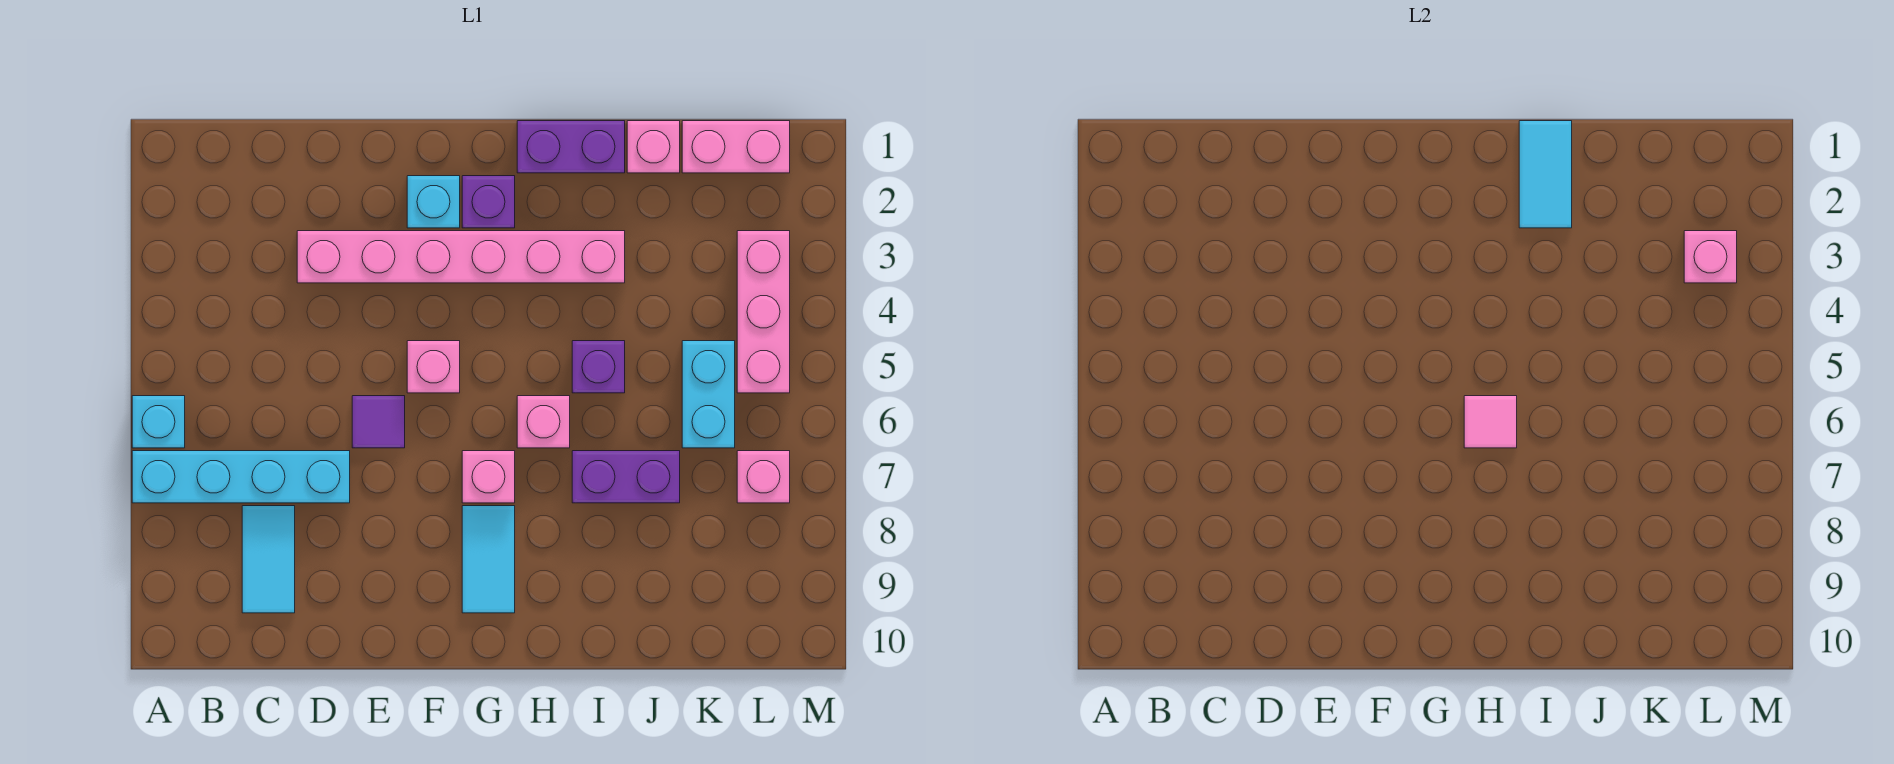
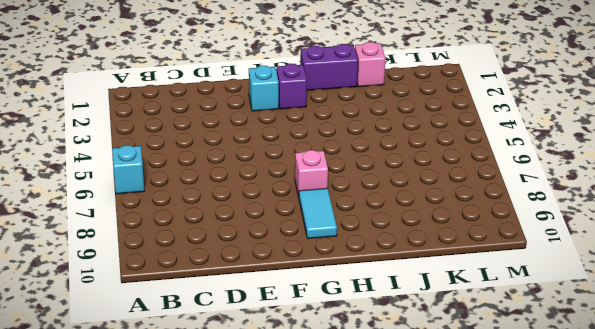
none -> cyan 1x4 brick [132,451,350,503]
none -> cyan 1x2 tile [242,506,295,613]
none -> pink 1x6 brick [297,231,625,283]

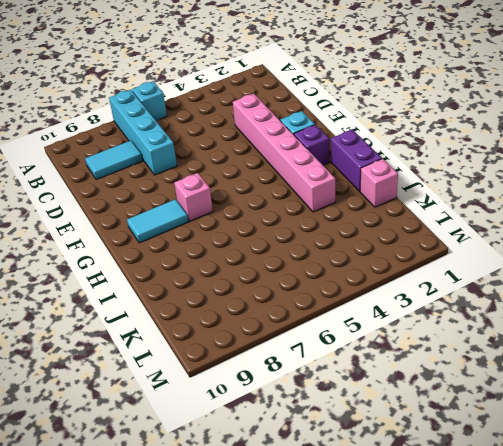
none -> purple 1x1 tile [352,396,405,448]
none -> pink 1x1 brick [407,341,460,393]
none -> pink 1x1 brick [517,396,570,448]

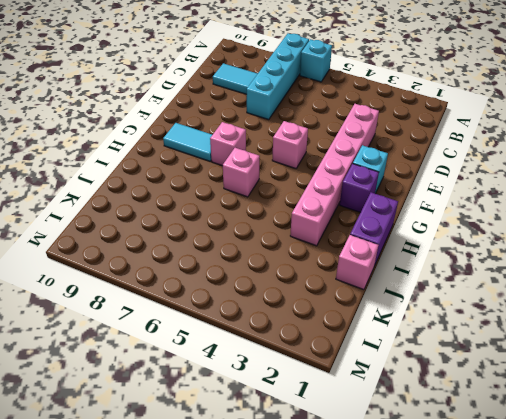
none -> purple 1x1 tile [352,396,405,448]
none -> purple 1x1 brick [572,341,625,393]
none -> purple 1x2 brick [572,451,680,503]

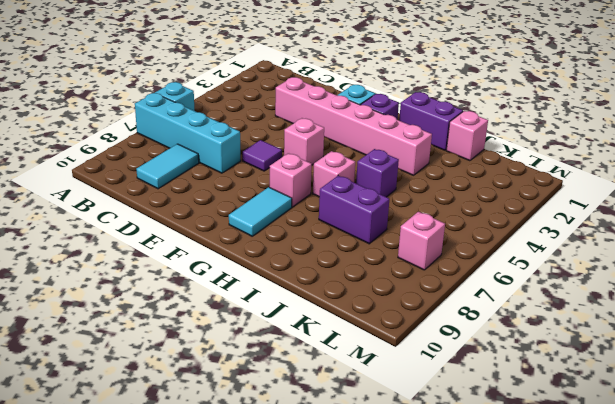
none -> pink 1x2 brick [682,121,790,173]
none -> cyan 1x2 brick [682,341,735,448]
none -> pink 1x3 brick [737,231,790,393]

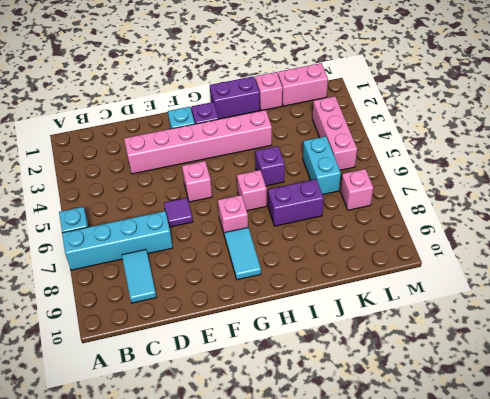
none -> pink 1x1 tile [1464,396,1517,448]
none -> cyan 1x2 tile [1519,121,1572,228]
none -> pink 1x1 brick [1684,231,1737,283]

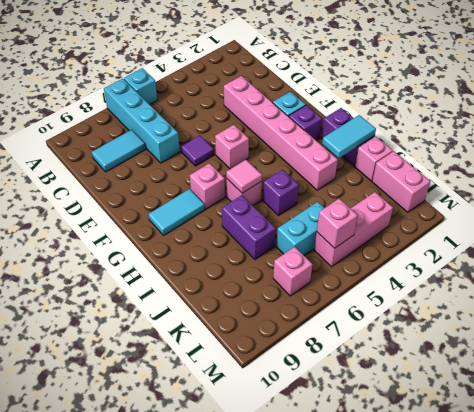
pink 1x1 brick [317,199,358,248] -> pink 1x1 brick moved to [1684,231,1737,283]

